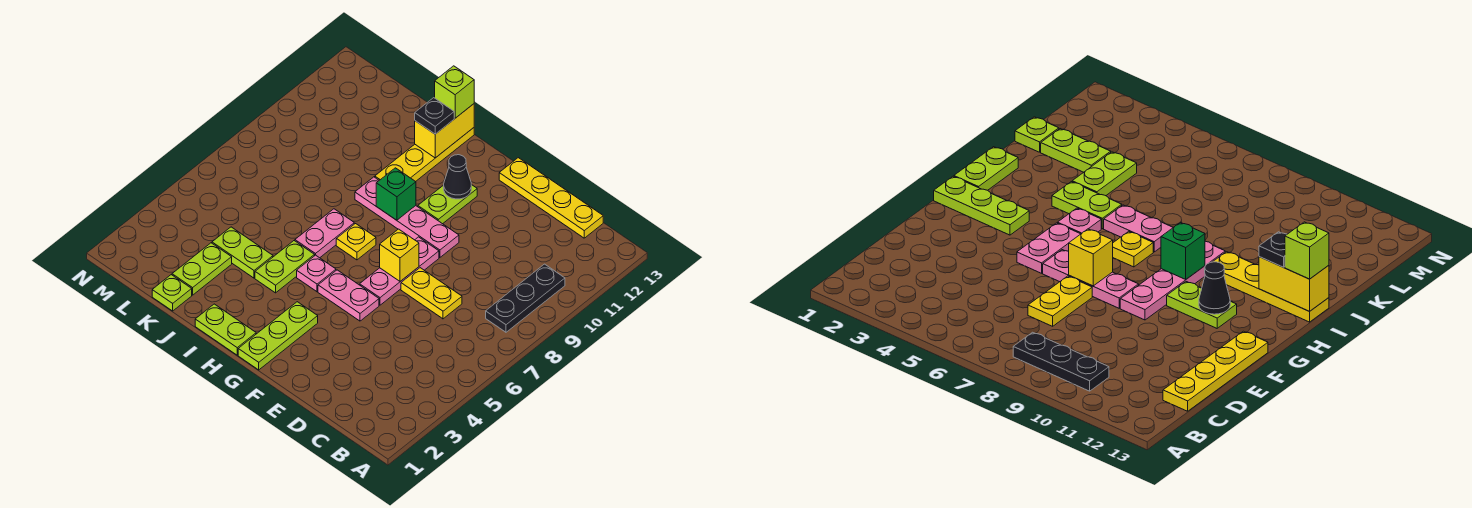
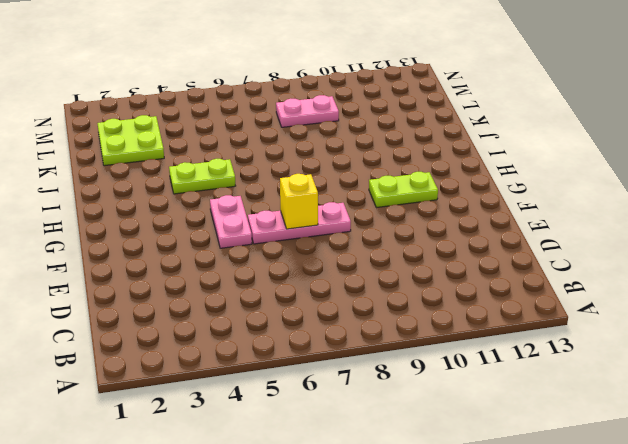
lime 2x2 plate [97,115,164,166] -> lime 1x2 plate [172,243,232,295]
pink 1x2 plate [276,95,339,127] -> pink 1x2 plate moved to [295,209,354,258]
none -> black 1x3 plate [486,264,565,332]
none -> yellow 1x4 plate [499,158,603,238]
none -> yellow 1x2 plate [401,268,462,319]

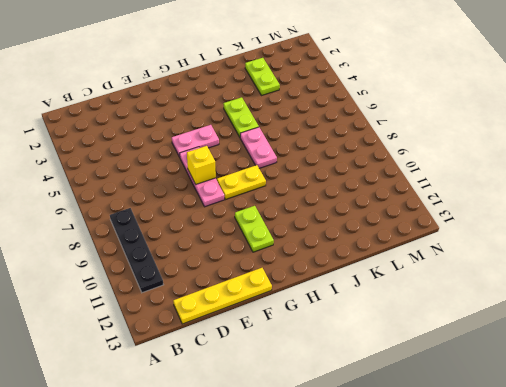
black 1x4 plate [110,208,163,293] -> black 1x3 plate [486,264,565,332]
yellow 1x2 plate [217,165,266,200] -> yellow 1x2 plate moved to [401,268,462,319]
none -> pink 1x4 plate [355,177,459,258]
none -> lime 1x3 plate [238,302,318,370]
none -> lime 1x2 plate [195,304,256,355]

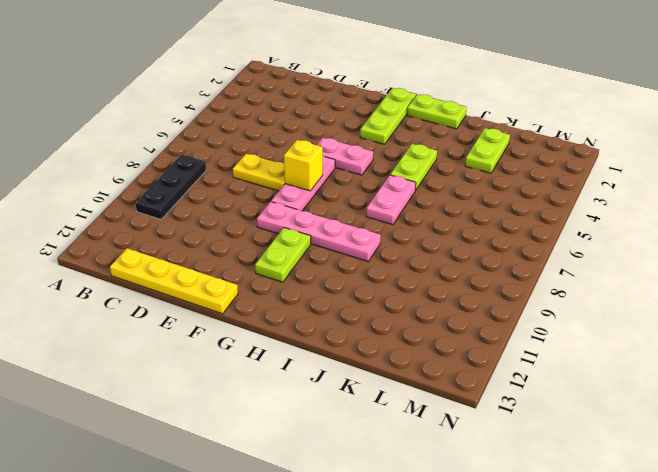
none -> pink 1x1 plate [297,255,336,292]
none -> yellow 1x1 plate [336,224,376,260]
none -> yellow 1x4 plate [375,128,474,182]

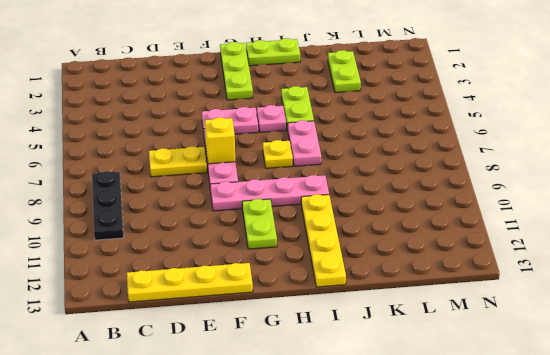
none -> lime 1x2 plate [212,227,273,278]
none -> lime 1x1 plate [152,275,192,311]
none -> black 1x1 cone [444,155,471,199]

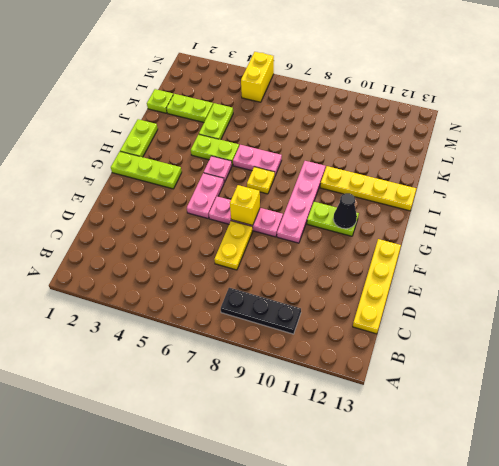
yellow 1x2 brick [241,52,274,102] -> yellow 1x2 brick turned to [415,104,474,158]
none -> green 1x1 brick [376,168,416,220]
none -> black 1x1 plate [415,98,454,134]
none -> lime 1x1 brick [435,66,474,118]

